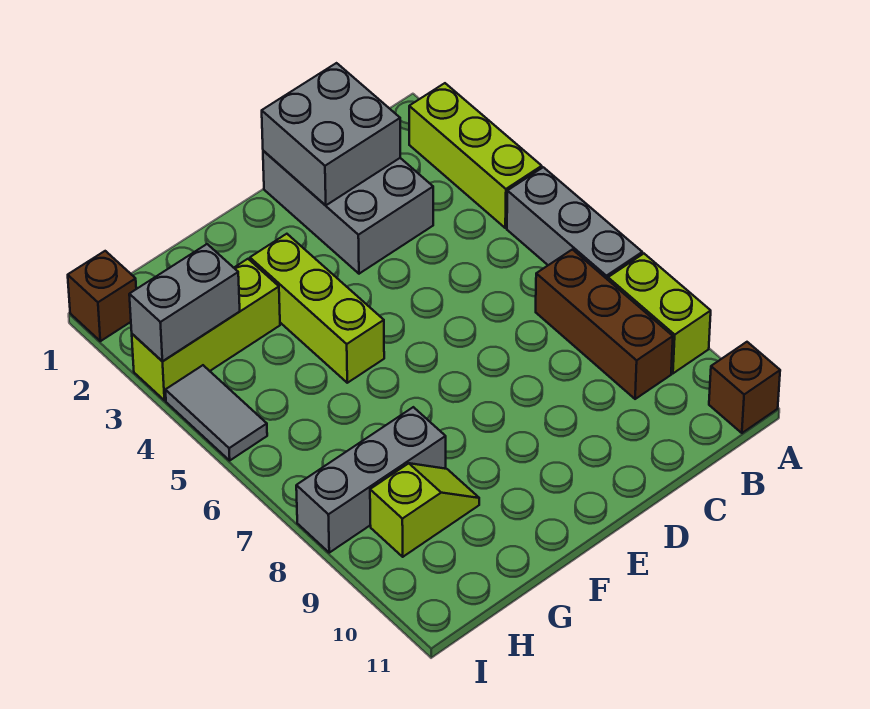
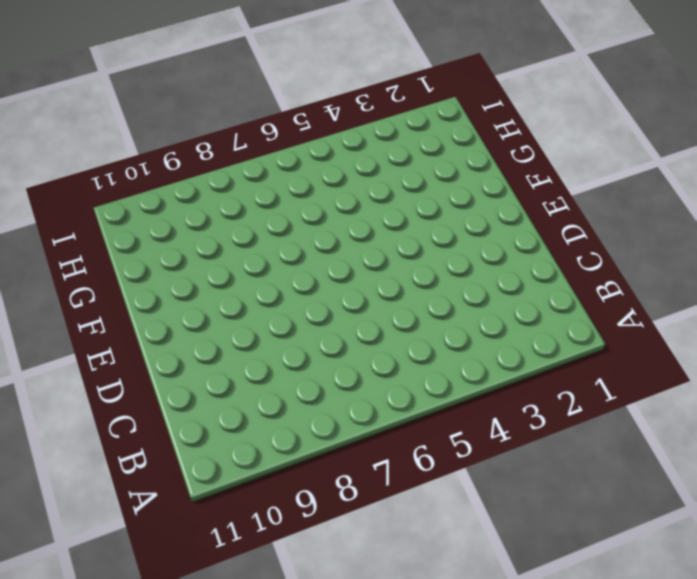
none -> lime 1x3 brick [409,83,542,228]
none -> grey 1x3 brick [507,167,642,280]
none -> lime 1x2 brick [608,254,711,373]

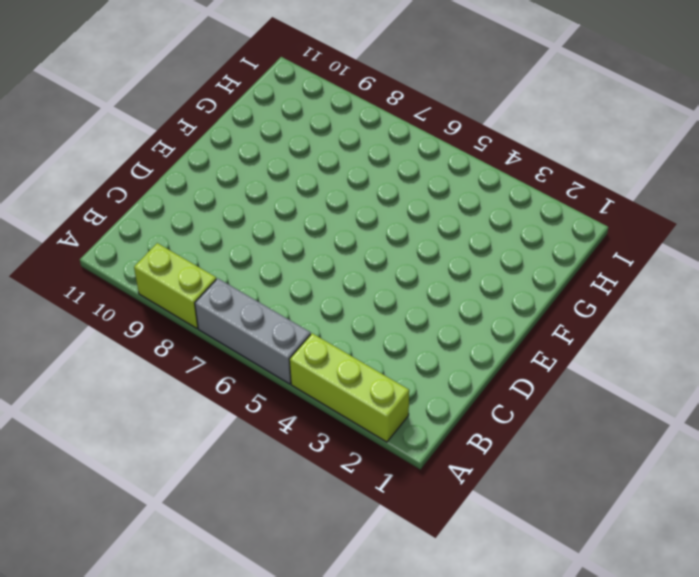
none -> brown 1x1 brick [709,342,780,433]
none -> brown 1x3 brick [536,250,673,399]
none -> grey 2x3 brick [263,151,433,274]

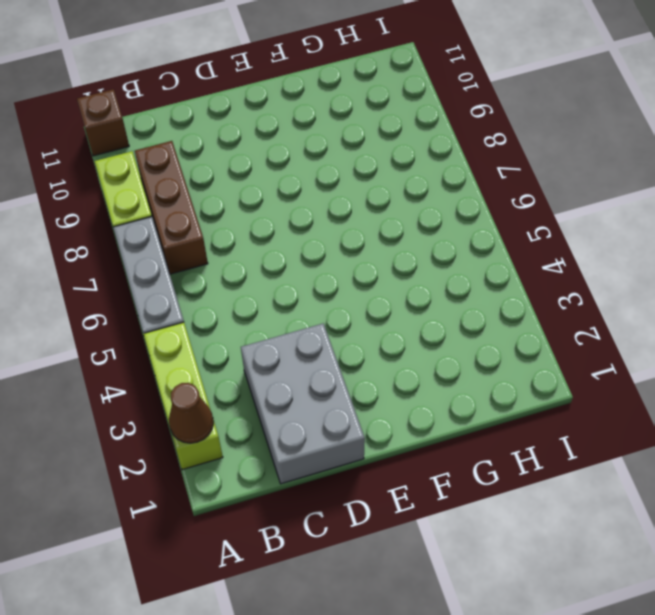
brown 1x1 cone [169,383,213,443] -> none
none -> lime 1x3 brick [250,234,384,383]
none -> lime 1x3 brick [132,259,280,400]
none -> grey 1x3 brick [296,407,446,553]

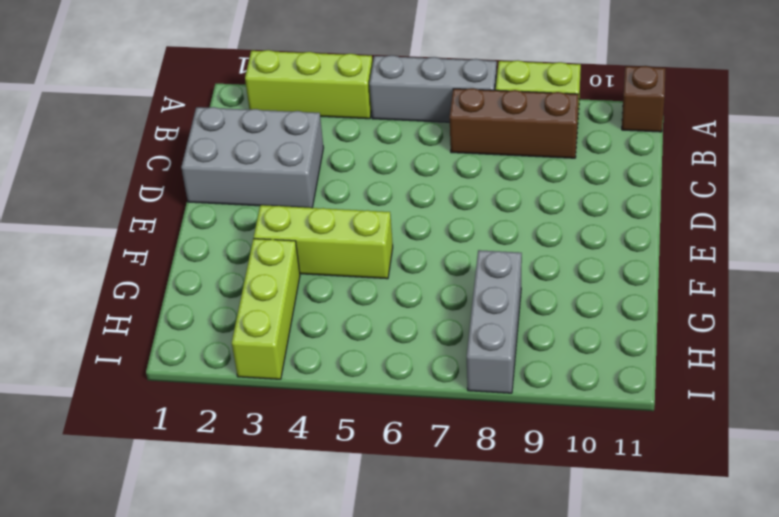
none -> lime 1x2 slope [370,463,479,557]
none -> brown 1x1 brick [68,251,136,341]
none -> grey 1x2 tile [165,365,267,460]

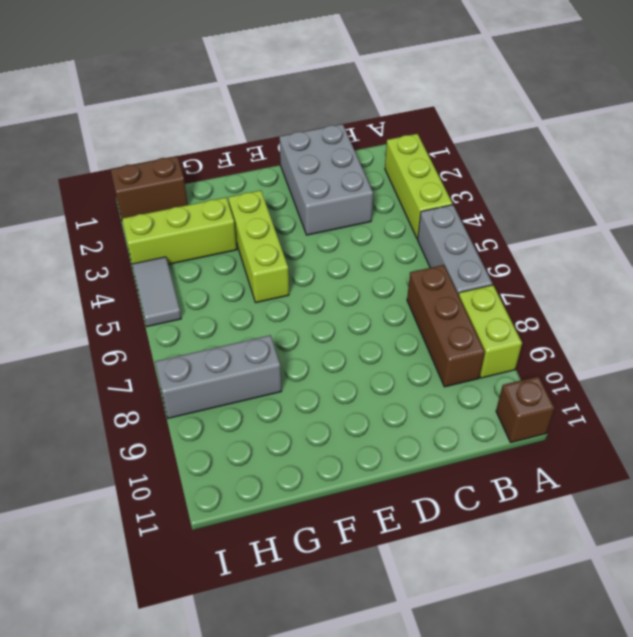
brown 1x2 brick [110,156,188,219] -> brown 1x1 brick [68,251,136,341]
none -> lime 1x2 slope [370,463,479,557]
none -> grey 2x2 brick [262,63,400,205]
none -> grey 1x2 brick [129,244,240,361]

